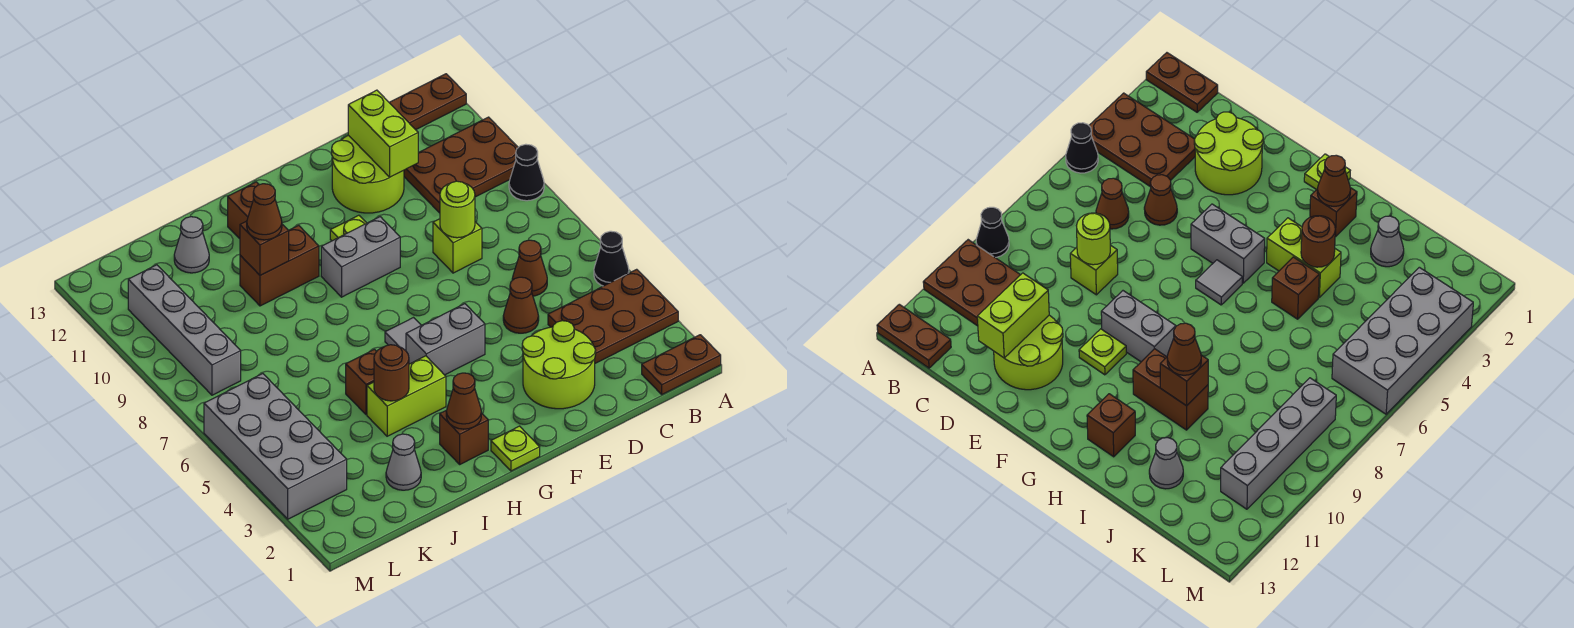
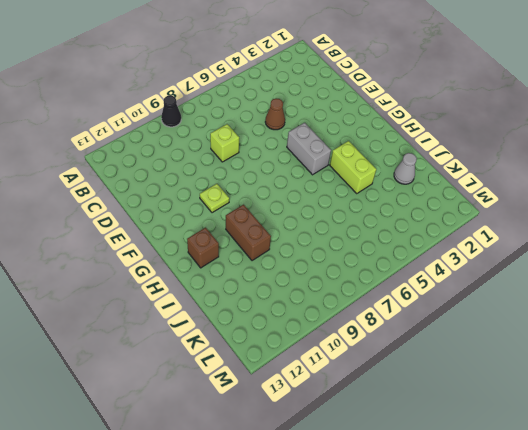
none -> brown 1x2 plate [642,335,721,394]
none -> brown 2x3 plate [548,269,678,363]
none -> black 1x1 cone [594,231,629,286]
none -> brown 2x3 plate [404,117,518,213]

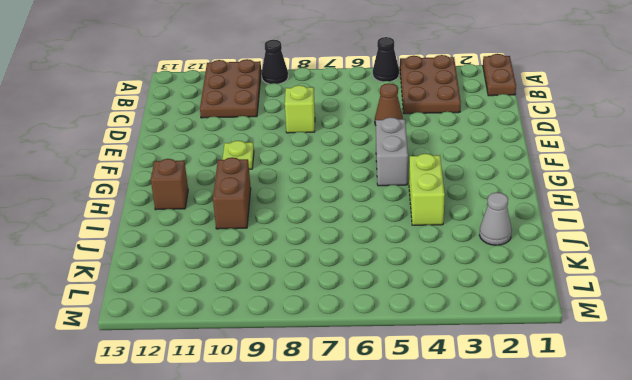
none -> brown 1x2 plate [389,74,466,130]
none -> brown 1x1 cone [512,240,547,296]
none -> lime 2x2 round brick [522,321,596,409]
none -> lime 2x2 round brick [332,135,404,213]

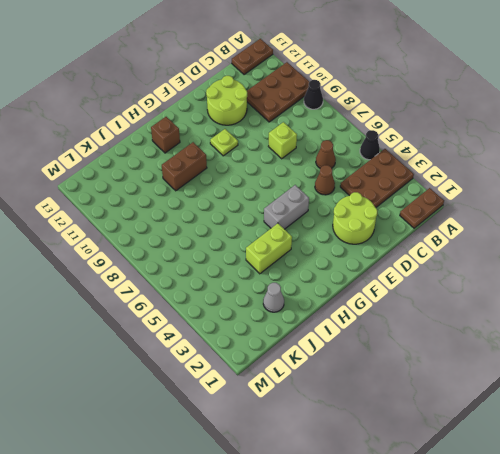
none -> grey 1x2 brick [321,217,400,297]
none -> lime 1x1 plate [491,426,540,471]
none -> grey 1x1 tile [385,318,421,351]
none -> brown 1x1 brick [440,410,488,464]

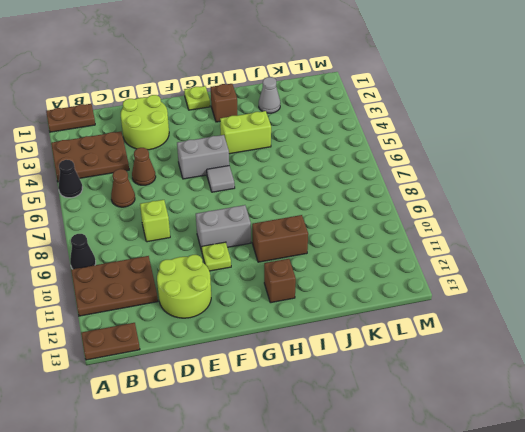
none -> brown 1x1 brick [346,349,377,415]
none -> grey 1x1 cone [174,217,209,273]
none -> grey 2x4 brick [204,374,347,519]
none -> grey 1x4 brick [128,265,241,395]

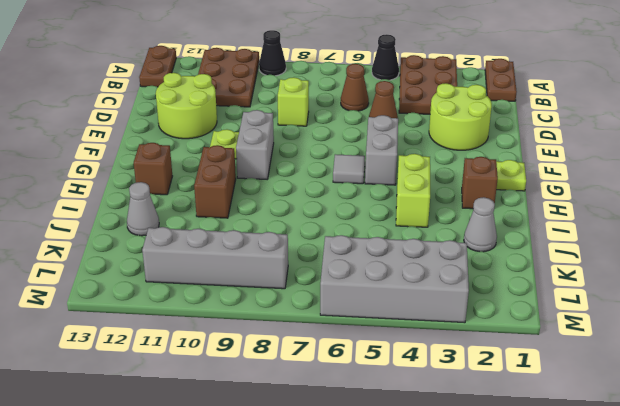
none -> brown 1x1 brick [346,349,377,415]
none -> lime 1x1 round brick [440,181,475,238]
none -> lime 1x2 brick [348,90,418,177]
none -> brown 1x1 cone [446,373,481,429]

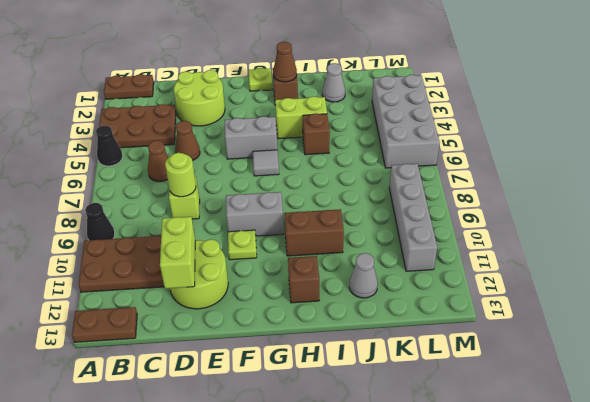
none -> brown 1x1 round brick [374,345,409,401]
none -> brown 1x1 brick [240,221,289,275]
none -> brown 1x1 cone [247,184,282,240]

